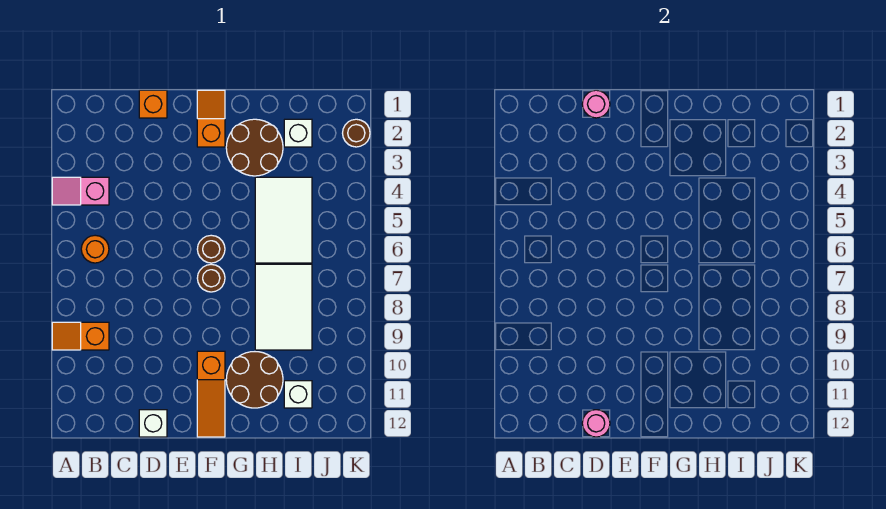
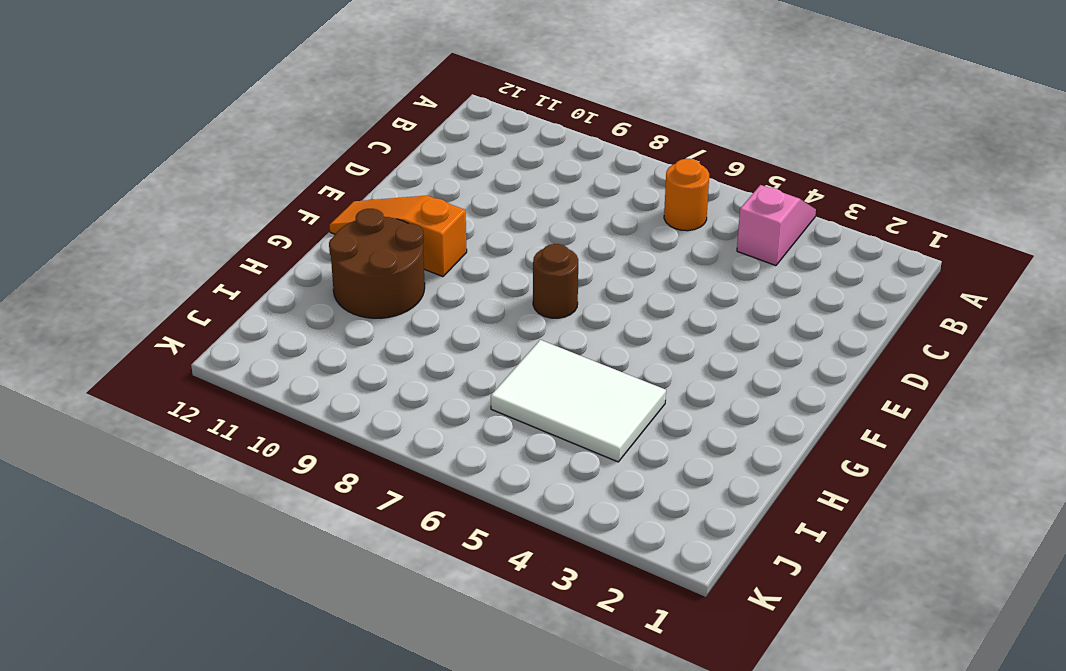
none -> orange 1x2 slope [52,322,109,350]
none -> orange 1x1 brick [139,90,167,118]
none -> white 1x1 brick [139,410,167,437]

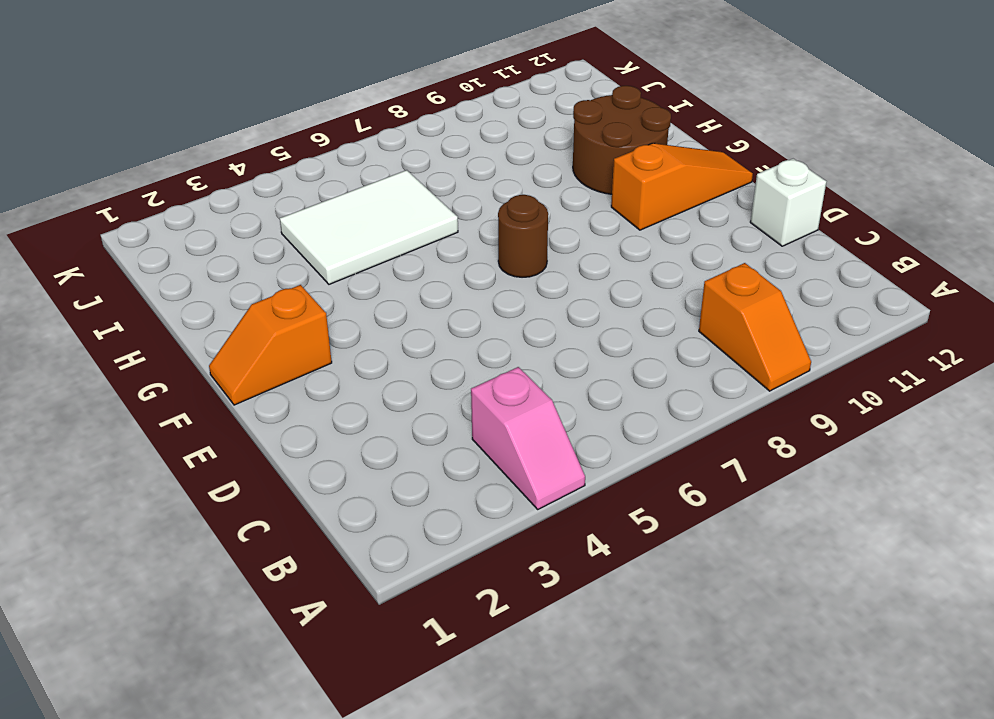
none -> orange 1x1 round brick [81,235,109,263]
none -> orange 1x1 brick [139,90,167,118]
none -> brown 1x1 round brick [197,235,225,263]

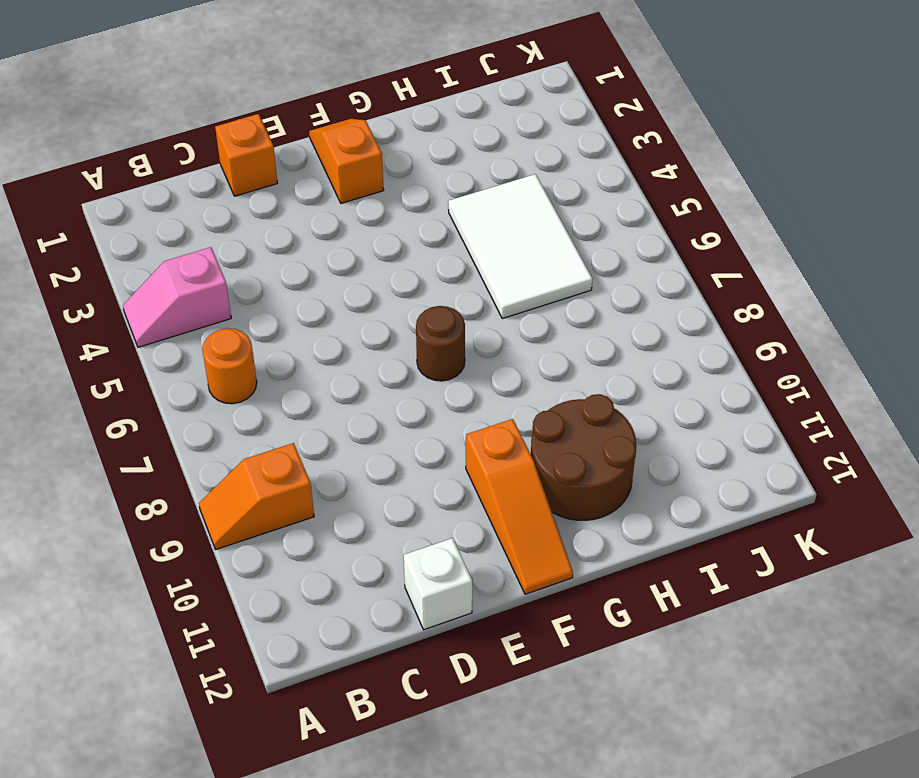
none -> brown 1x1 round brick [197,235,225,263]
none -> brown 2x2 round brick [226,119,283,176]
none -> white 2x3 tile [255,264,312,350]

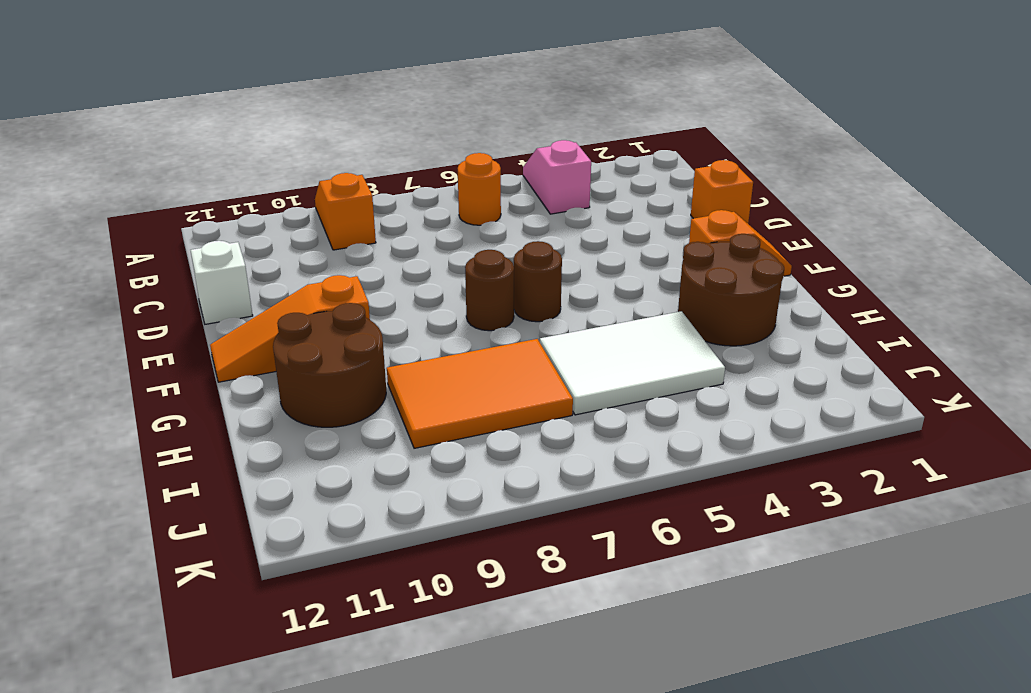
orange 2x3 tile [387,339,573,448] -> white 2x3 tile [255,264,312,350]
none -> white 1x1 brick [284,119,312,147]
none -> white 1x1 brick [284,381,312,408]
none -> brown 1x1 round brick [343,119,370,147]

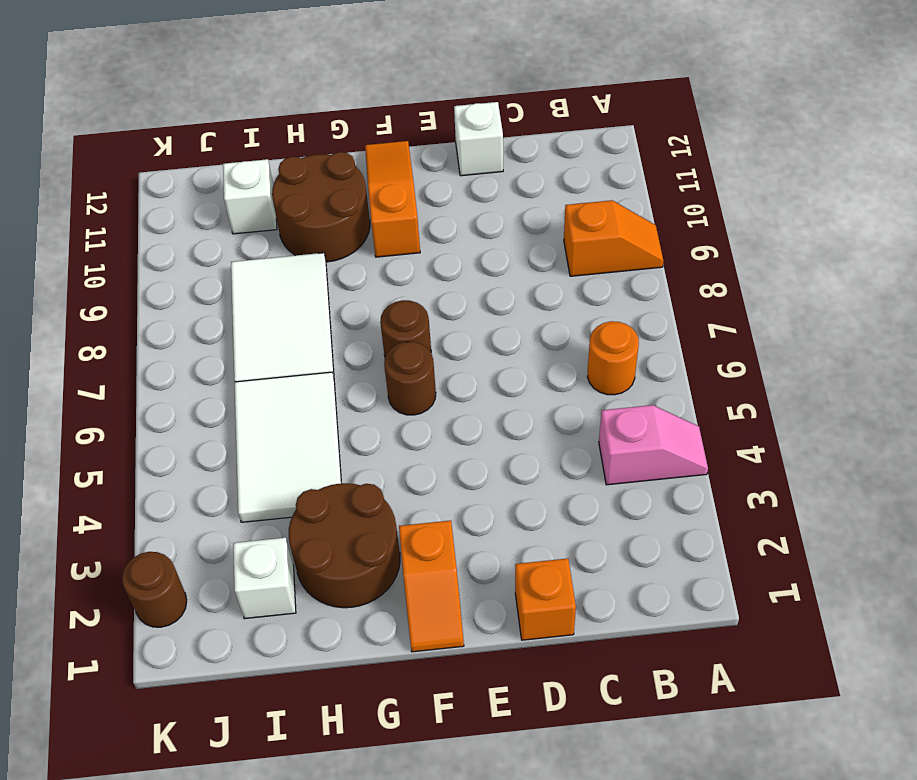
none -> pink 1x1 round brick [582,90,610,118]
none -> pink 1x1 round brick [582,410,610,437]

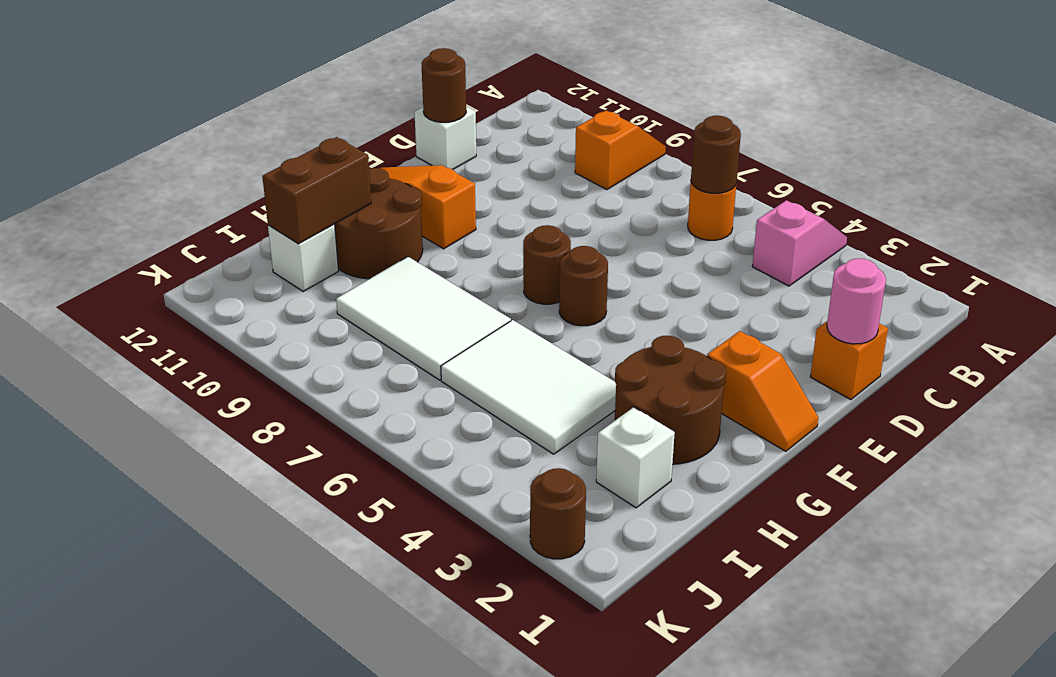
brown 1x1 round brick [691,116,741,193] -> none
brown 1x1 round brick [422,48,466,122] -> pink 1x1 round brick [582,410,610,437]
brown 1x2 brick [262,137,371,244] -> none

